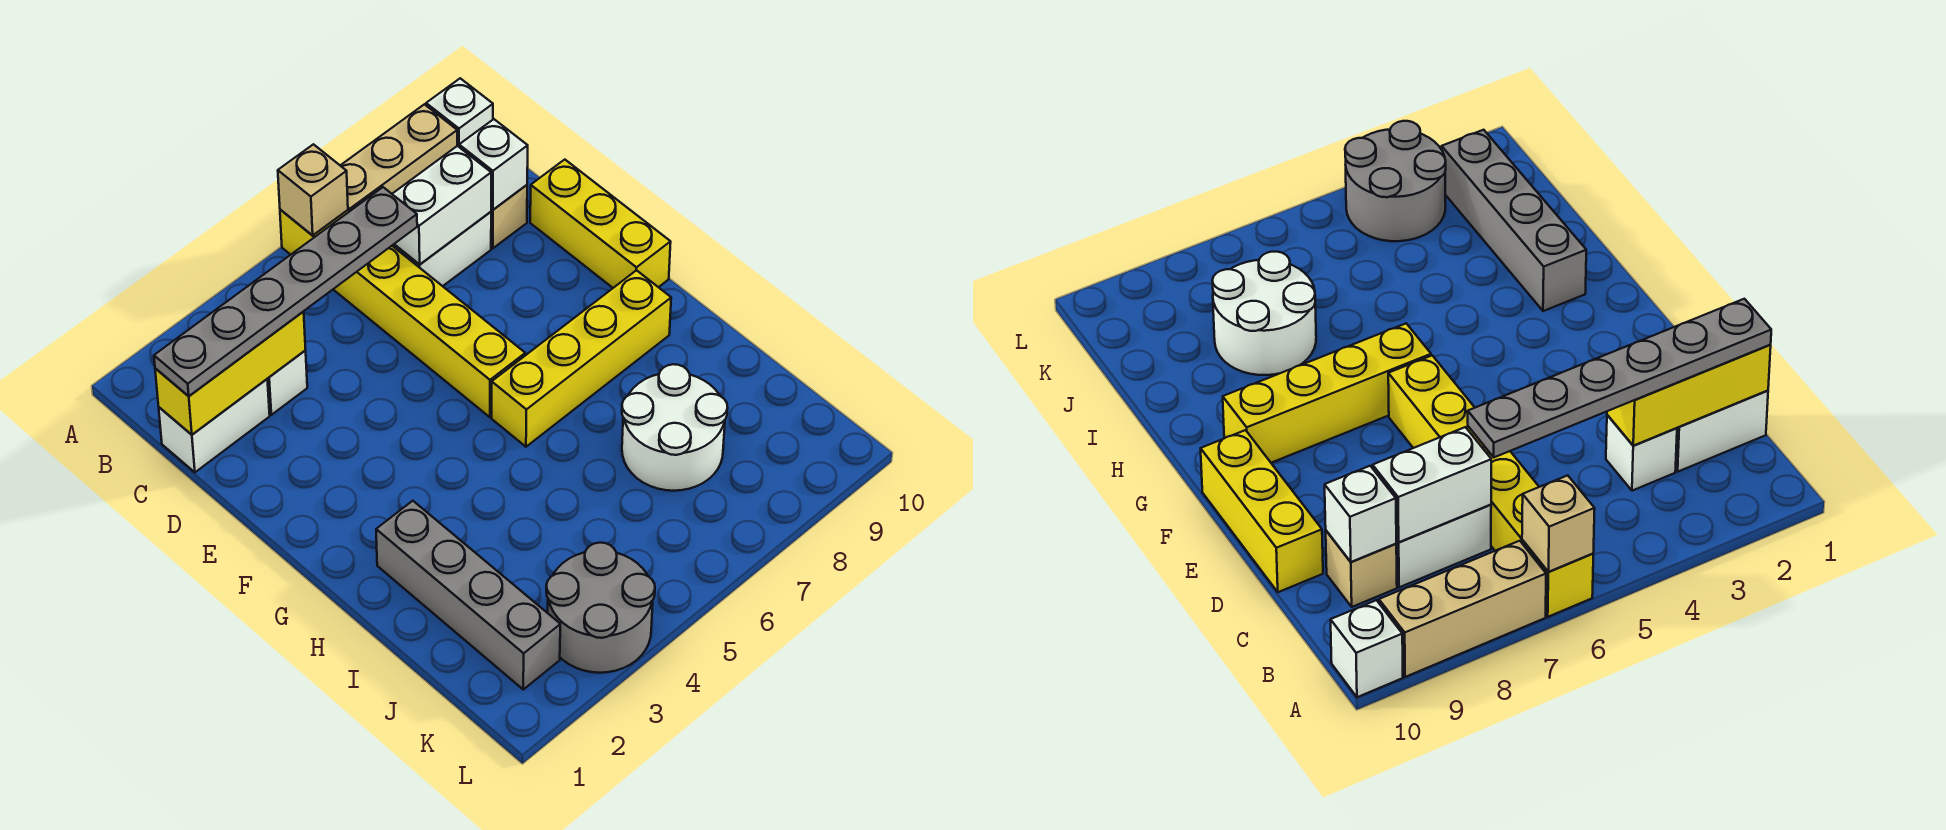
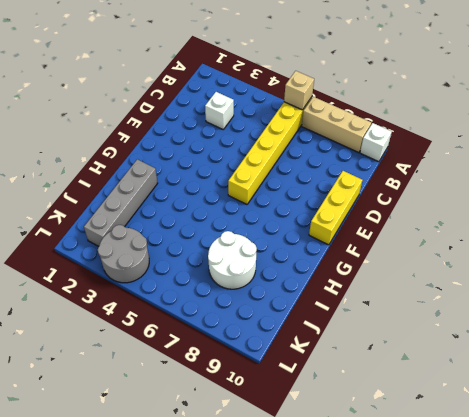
none -> white 1x2 brick [159,379,270,472]
none -> white 1x2 brick [392,212,491,286]
none -> tan 1x1 brick [491,185,527,248]

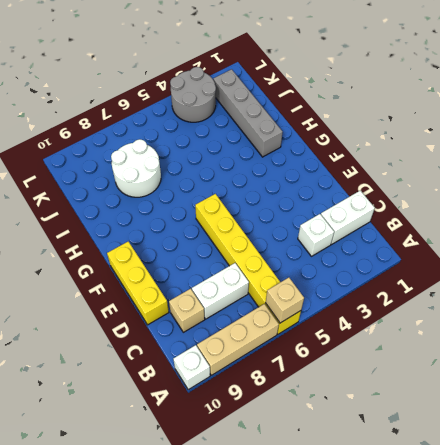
none -> yellow 1x4 brick [492,270,671,447]
none -> yellow 1x3 brick [155,312,306,435]
none -> white 1x2 brick [393,146,491,265]

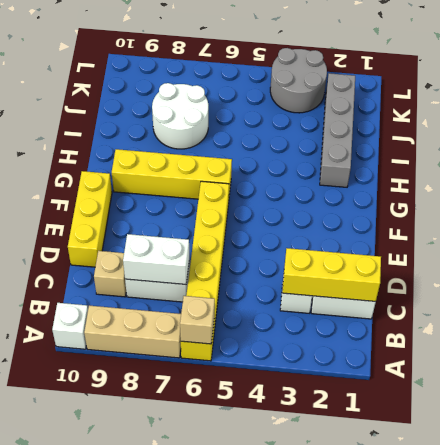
none -> white 1x1 brick [459,119,528,210]
none -> grey 1x6 plate [154,187,417,396]

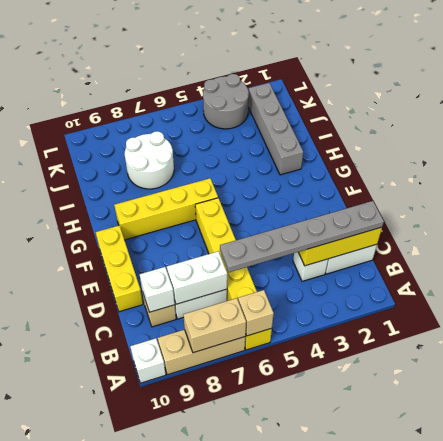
tan 1x2 brick [183,298,246,353] -> none

